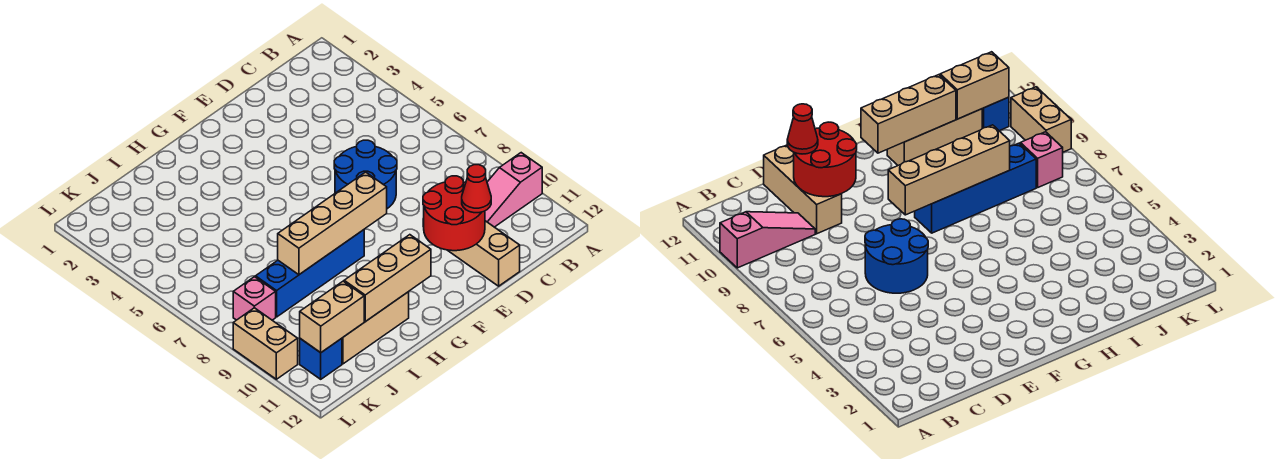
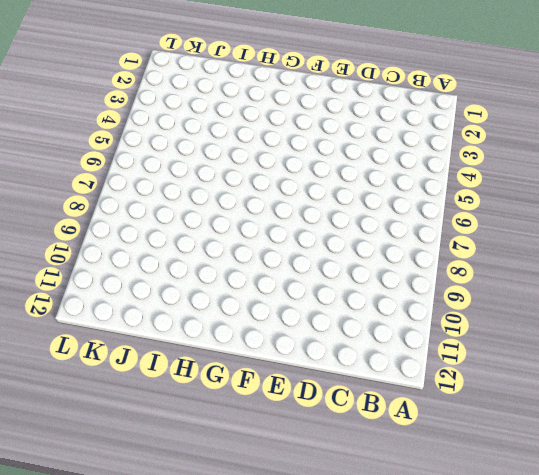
none -> pink 1x3 slope [485,153,542,227]
none -> blue 2x2 round brick [334,140,397,209]
none -> tan 1x3 brick [448,221,520,286]

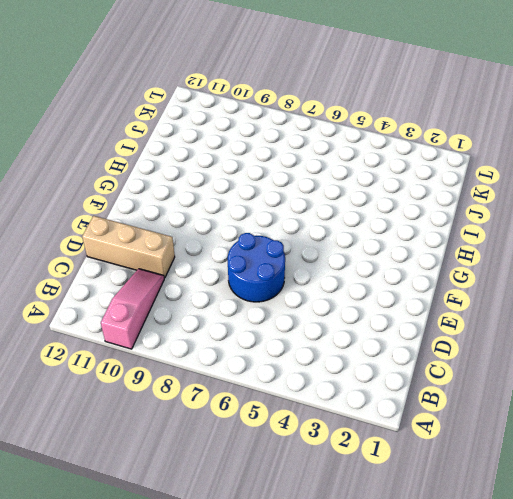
none -> blue 1x4 brick [256,230,364,317]
none -> tan 1x3 brick [342,292,409,364]
none -> pink 1x1 brick [233,277,276,320]

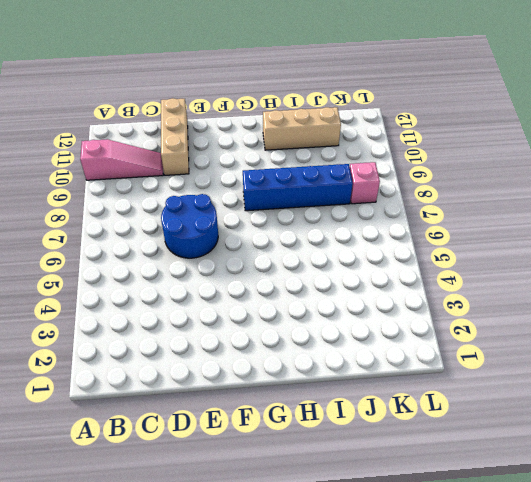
none -> blue 1x1 brick [300,338,342,379]
none -> tan 1x2 brick [233,308,298,379]
none -> red 2x2 round brick [423,176,485,251]

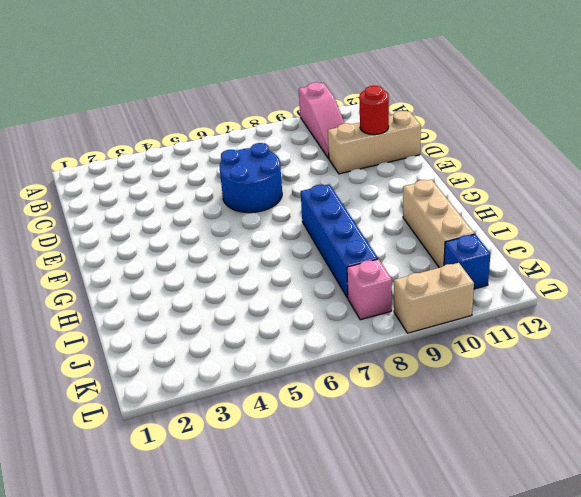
red 1x1 round brick [360,86,389,135] -> red 2x2 round brick [423,176,485,251]
none -> tan 1x4 brick [278,172,387,275]
none -> tan 1x3 brick [344,235,431,322]
none -> tan 1x2 brick [300,281,364,353]

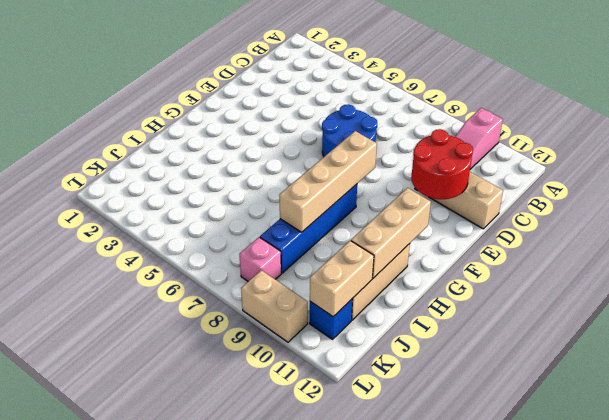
none -> red 1x1 cone [462,165,491,213]

